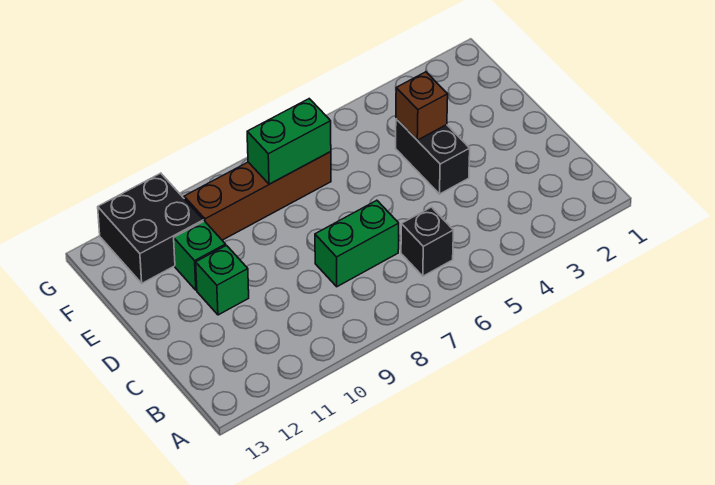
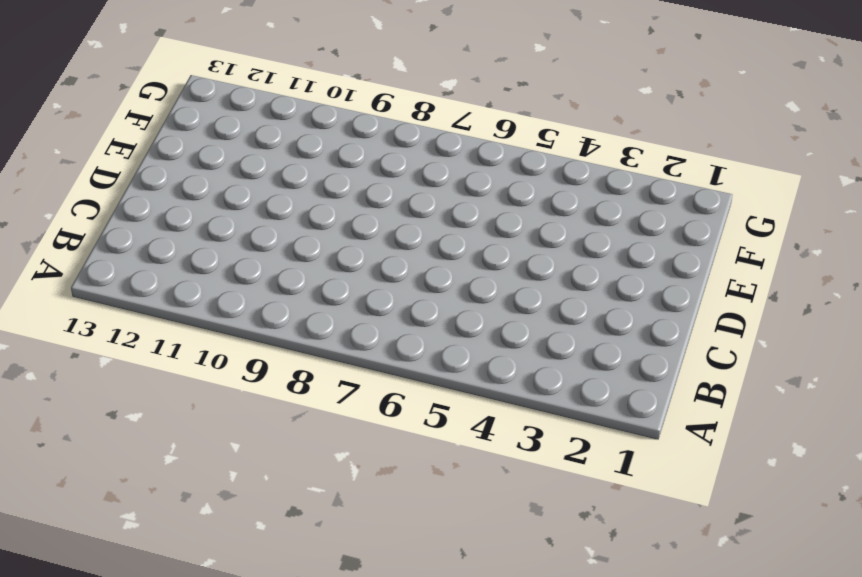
none -> black 1x1 brick [401,207,453,276]
none -> green 1x2 brick [315,200,399,287]

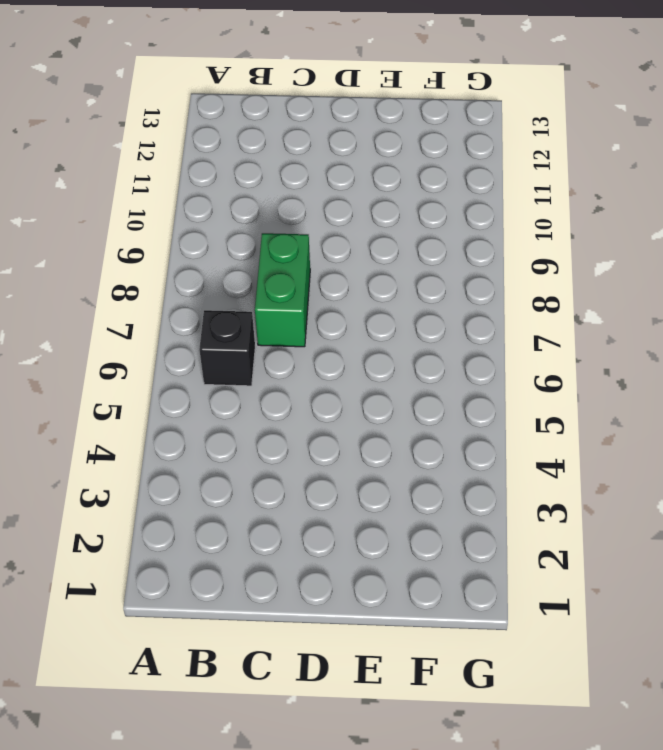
none -> black 1x2 brick [396,119,470,194]
none -> green 1x1 brick [196,245,249,315]

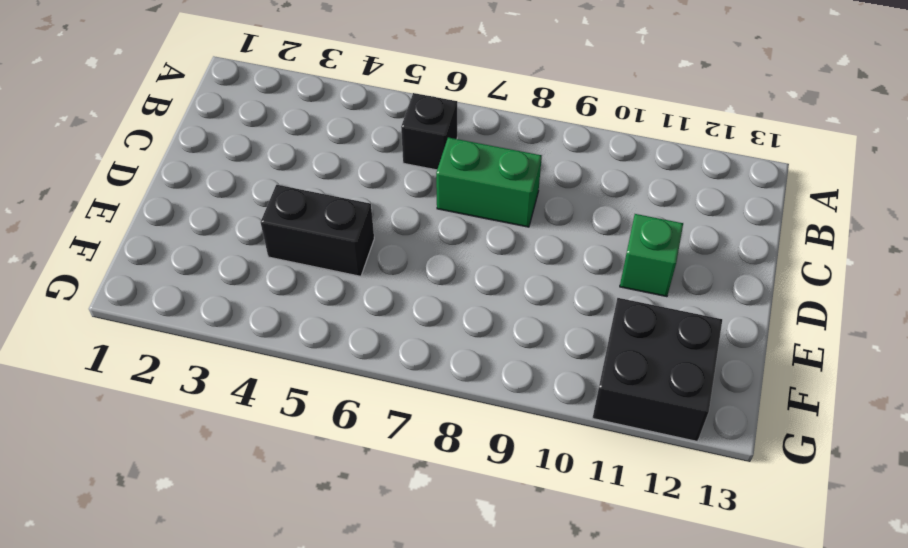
black 1x2 brick [260,185,374,276] -> black 1x2 brick turned to [396,119,470,194]
none -> green 1x1 brick [174,221,226,290]
none -> brown 1x4 brick [184,152,331,240]

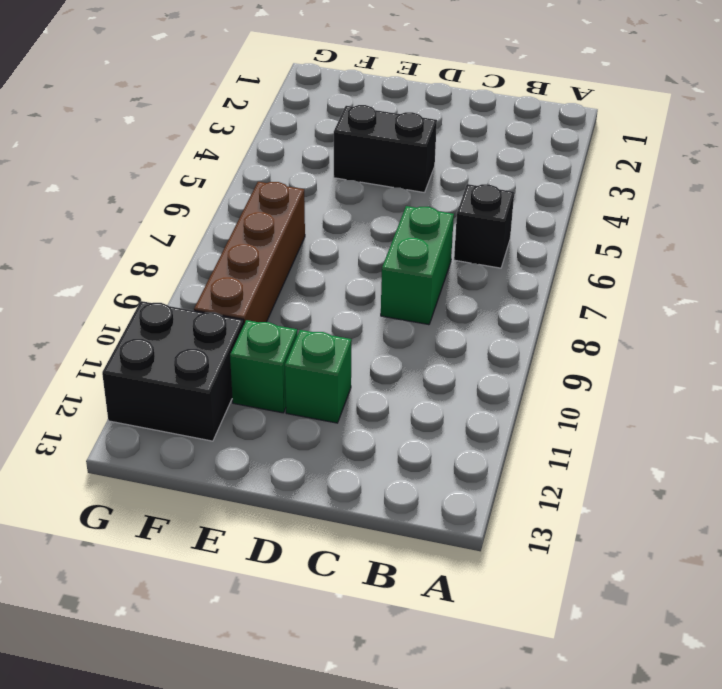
none -> brown 1x1 brick [396,72,448,140]
none -> green 1x2 brick [247,99,331,184]

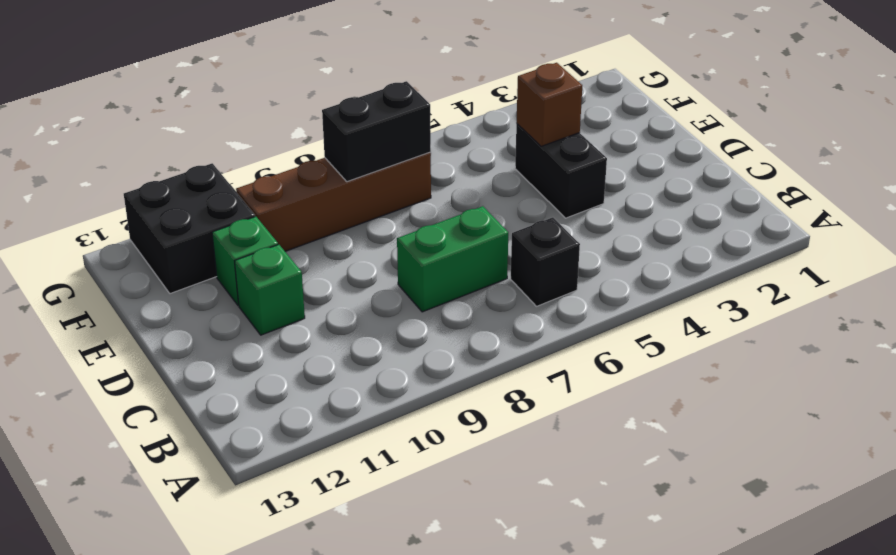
black 1x2 brick [322,81,431,182] -> green 1x2 brick [247,99,331,184]

